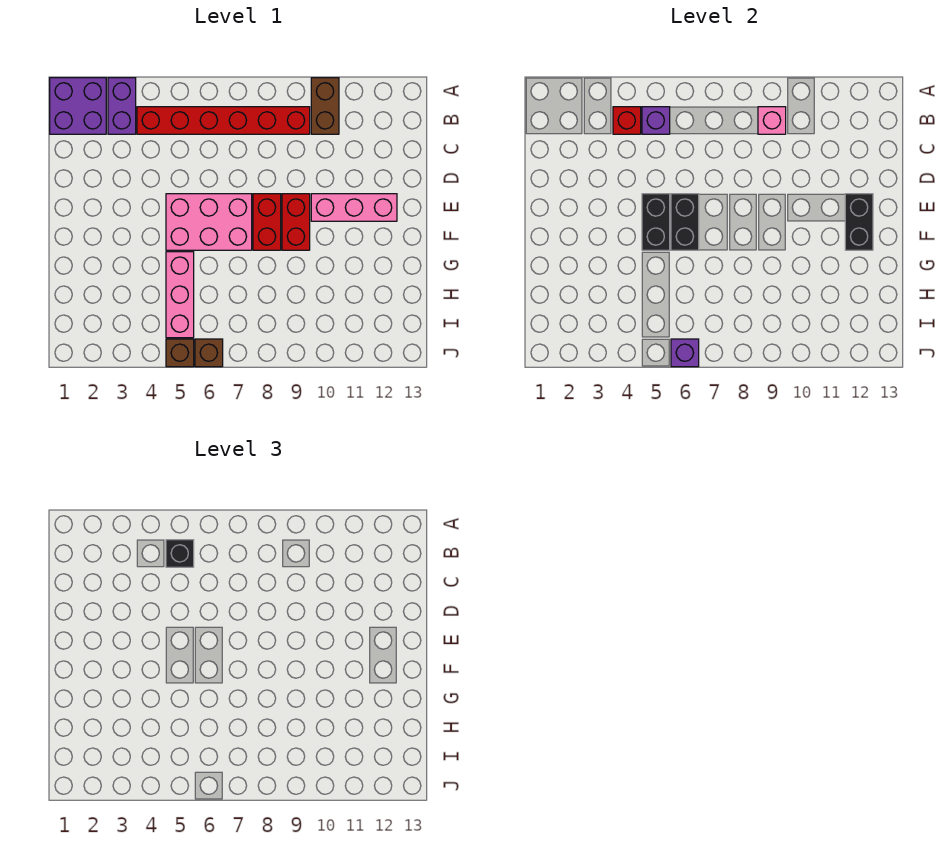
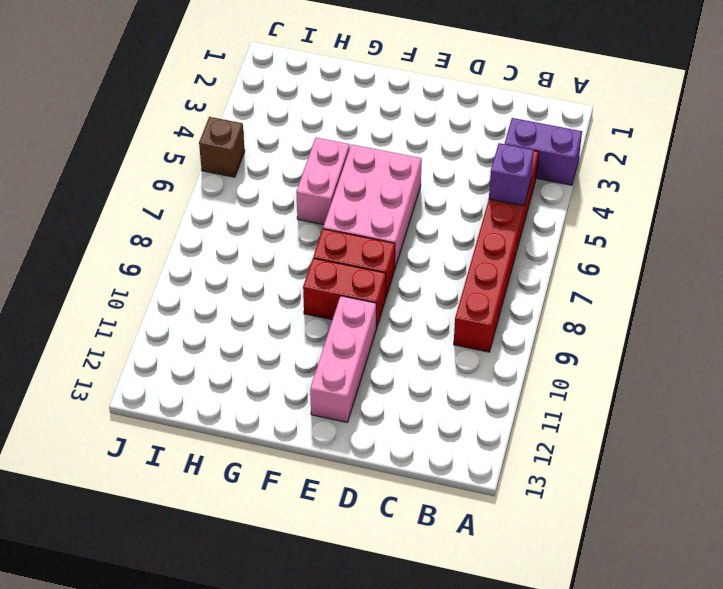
pink 1x2 brick [296,138,350,225] -> pink 1x3 brick [166,252,194,338]
none -> purple 2x2 brick [50,78,106,134]
none -> brown 1x2 brick [311,78,339,134]
none -> brown 1x1 brick [195,339,223,367]

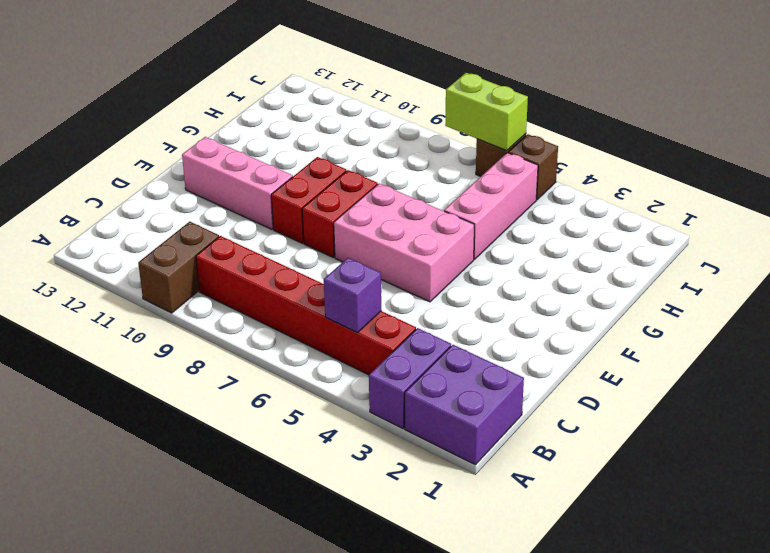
lime 1x2 brick [445,73,528,151] -> purple 1x1 brick [671,339,699,367]
none -> red 1x1 brick [613,107,641,134]
none -> pink 1x1 brick [758,107,786,134]
none -> black 1x2 brick [642,194,670,250]

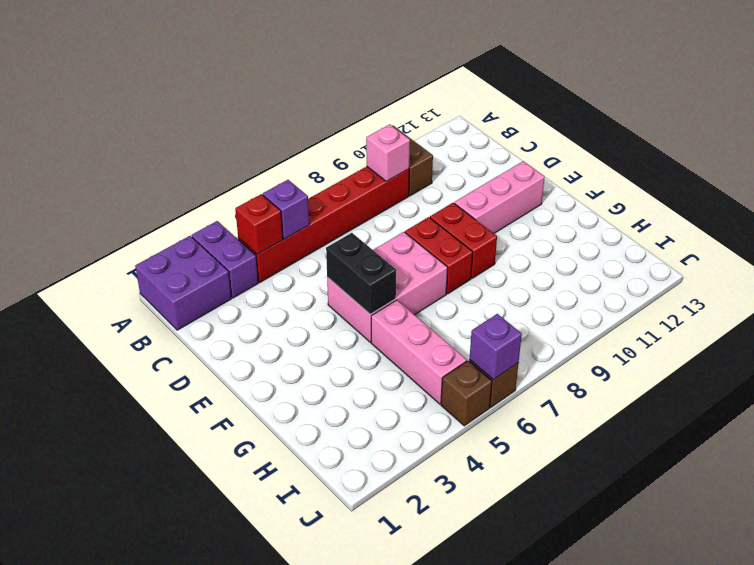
none -> black 1x2 brick [671,194,699,250]
none -> black 1x2 brick [845,194,873,250]
none -> black 1x1 brick [166,540,194,567]

